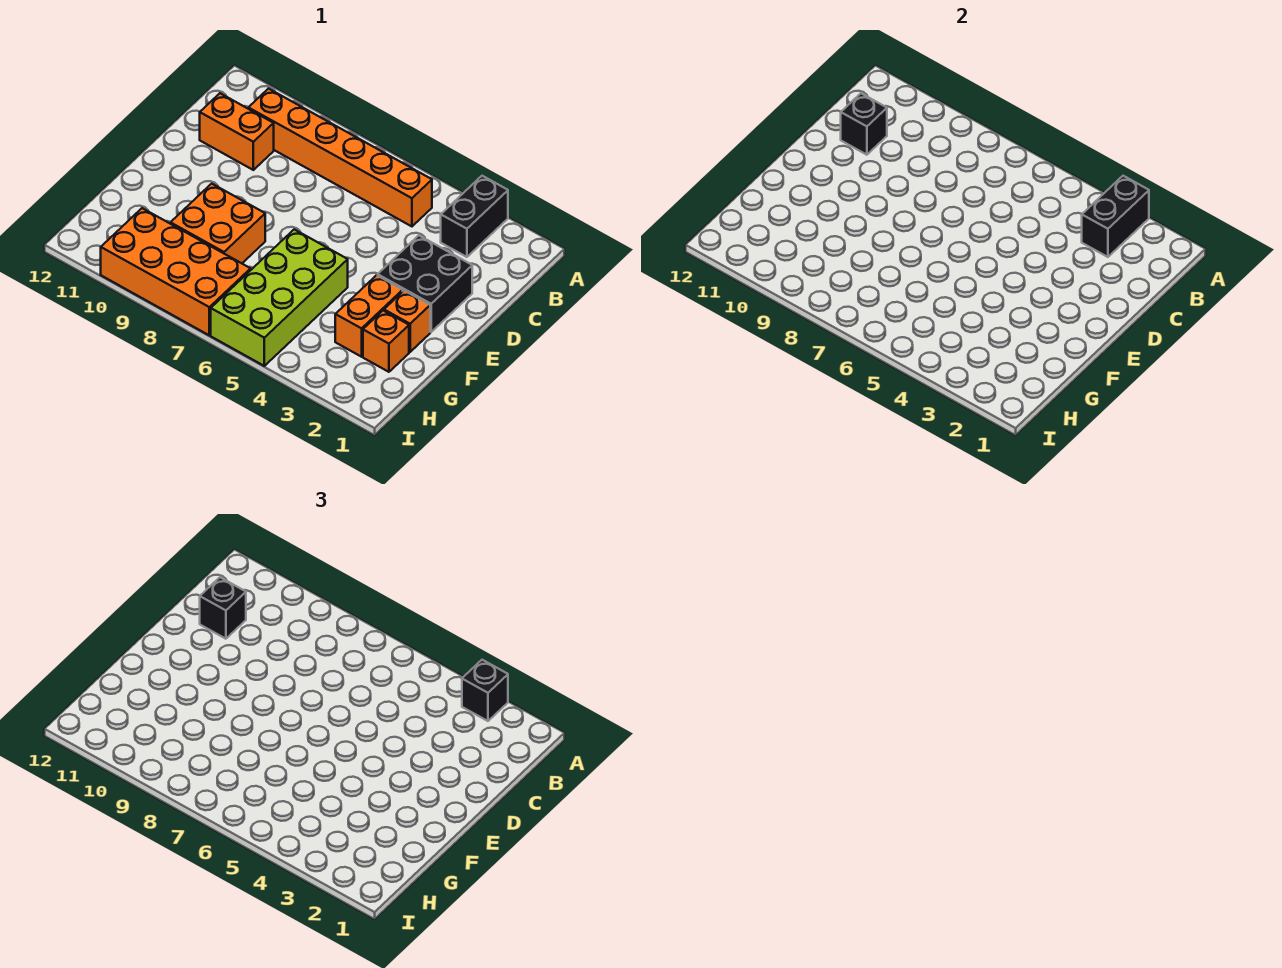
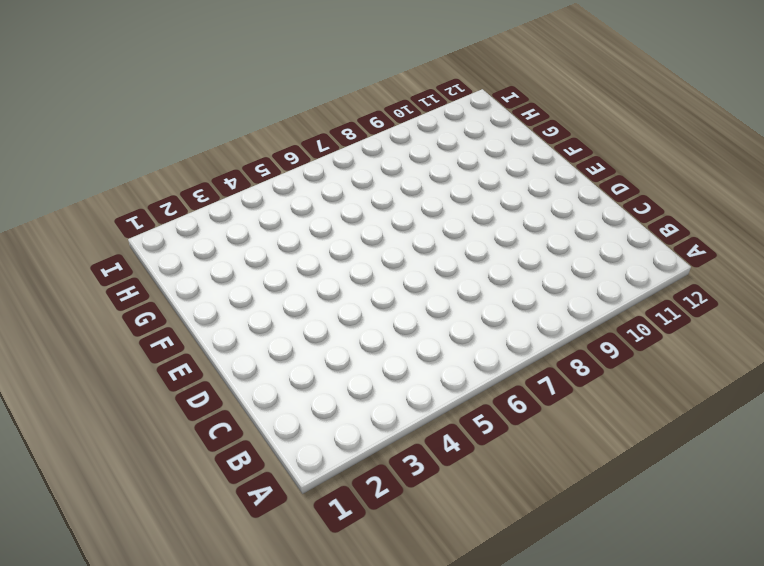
none -> black 1x2 brick [441,176,508,257]
none -> orange 1x6 brick [248,89,432,226]
none -> orange 1x2 brick [200,93,274,170]

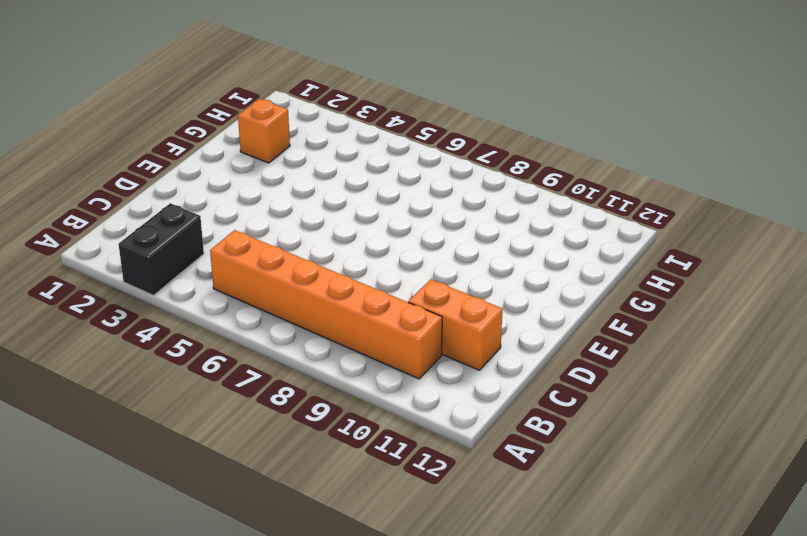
none -> black 2x2 brick [378,235,472,332]
none -> orange 1x1 brick [384,291,430,352]
none -> orange 1x2 brick [335,275,403,357]

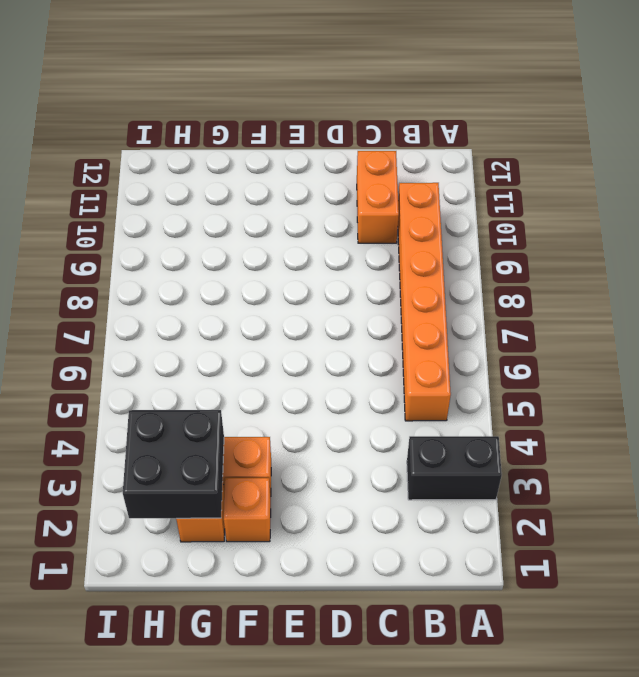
black 2x2 brick [123,410,224,518] -> black 2x2 brick moved to [378,235,472,332]
none -> lime 2x4 brick [211,229,348,366]
none -> orange 2x2 brick [170,184,265,263]
none -> orange 2x4 brick [101,208,251,335]

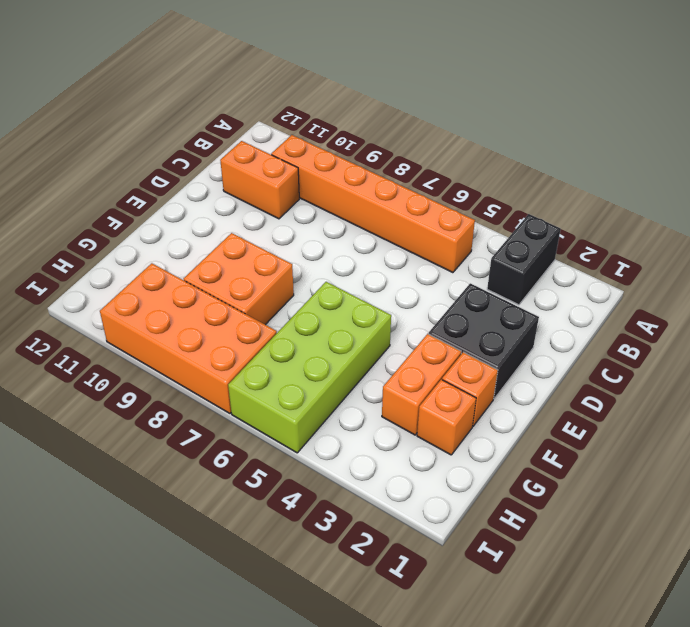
none -> black 1x2 brick [1082,176,1149,257]
none -> black 1x1 brick [841,93,887,155]
none -> black 1x1 brick [462,660,508,721]

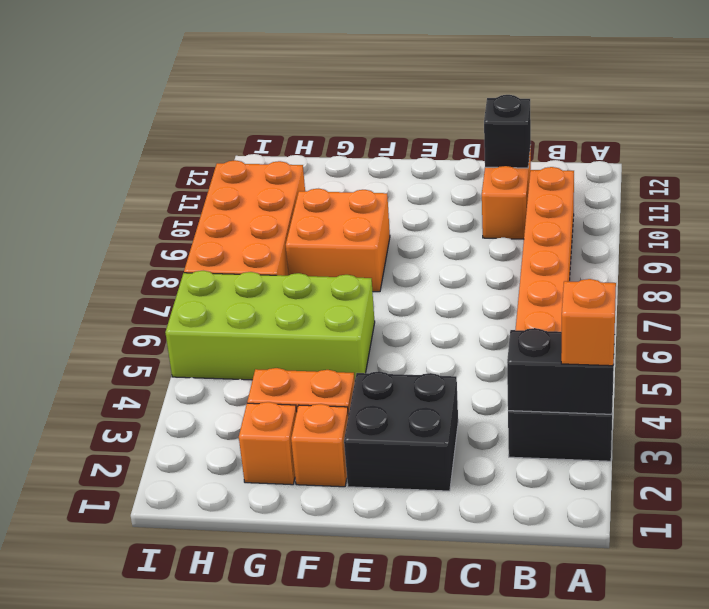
orange 1x1 brick [561,279,616,366] -> black 1x1 brick [462,660,508,721]
none -> black 1x1 brick [200,577,246,639]

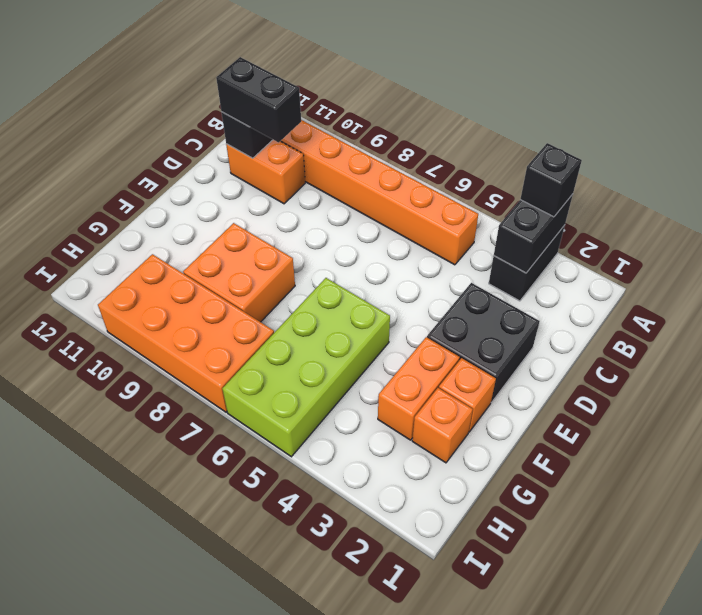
black 1x2 brick [216,57,301,142] -> black 1x1 brick [200,577,246,639]

